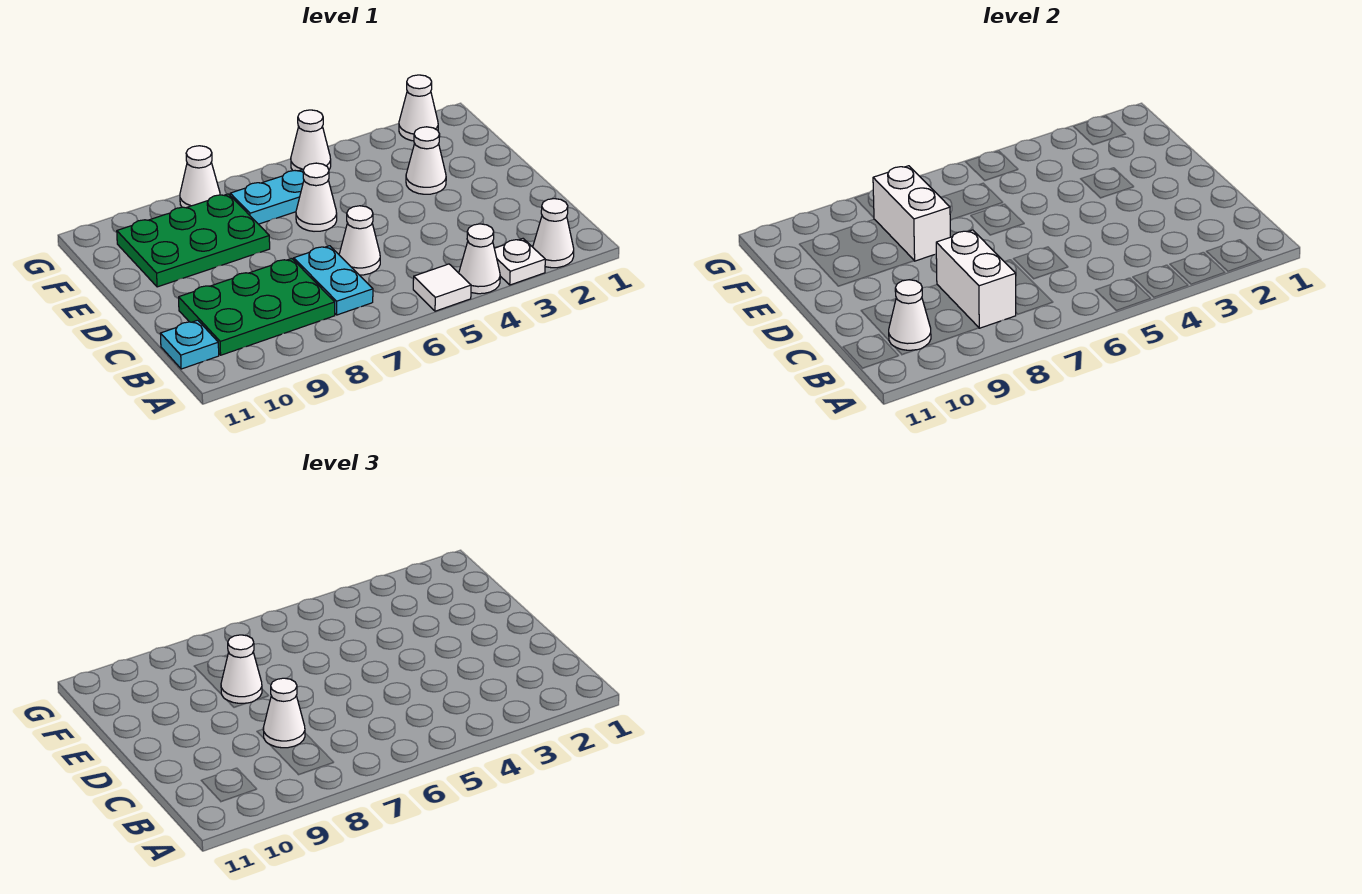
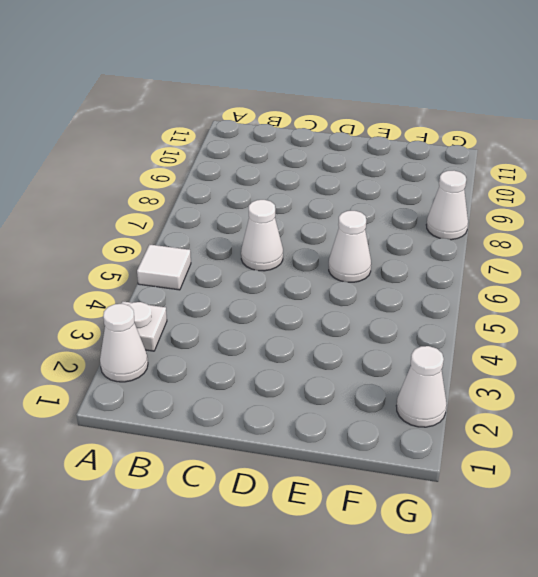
none -> white 1x1 cone [459,224,500,294]
none -> cyan 1x2 plate [294,246,373,315]
none -> green 2x3 plate [179,259,335,355]

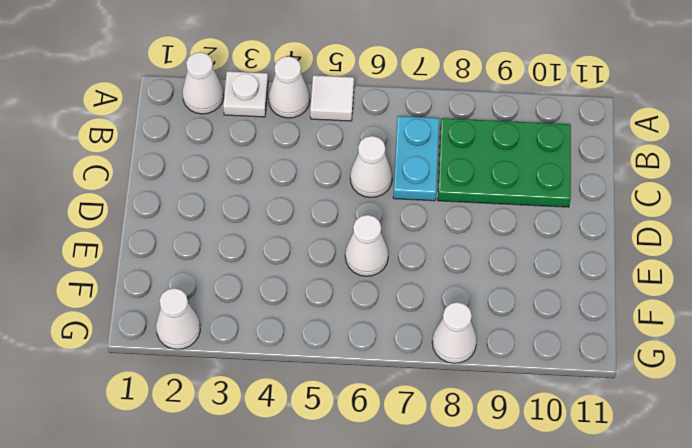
none -> cyan 1x1 plate [160,320,219,369]
none -> white 1x1 cone [406,127,446,194]
none -> green 2x3 plate [117,194,270,287]

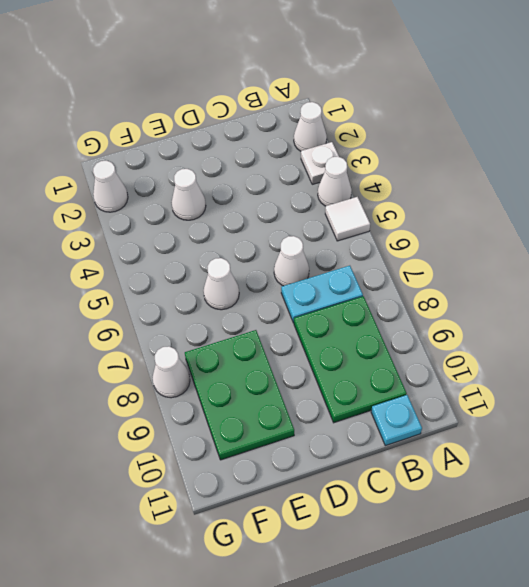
none -> cyan 1x2 plate [230,169,304,224]
none -> white 1x1 cone [291,110,331,171]
none -> white 1x2 brick [936,230,1016,328]

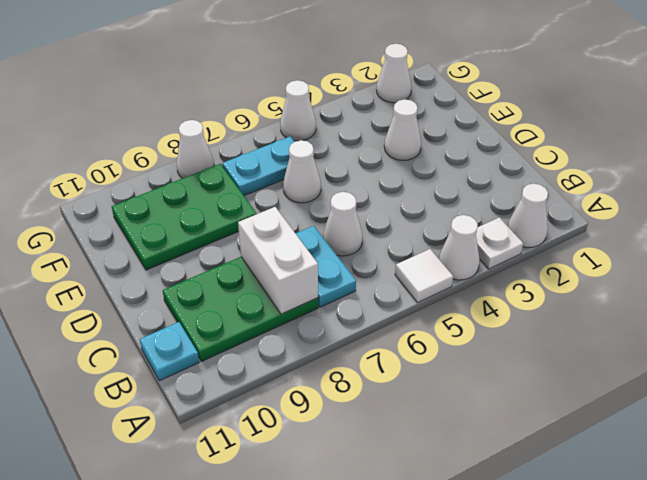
none -> white 1x1 cone [889,280,931,350]
none -> white 1x2 brick [873,166,950,261]
none -> white 1x1 cone [263,678,305,748]

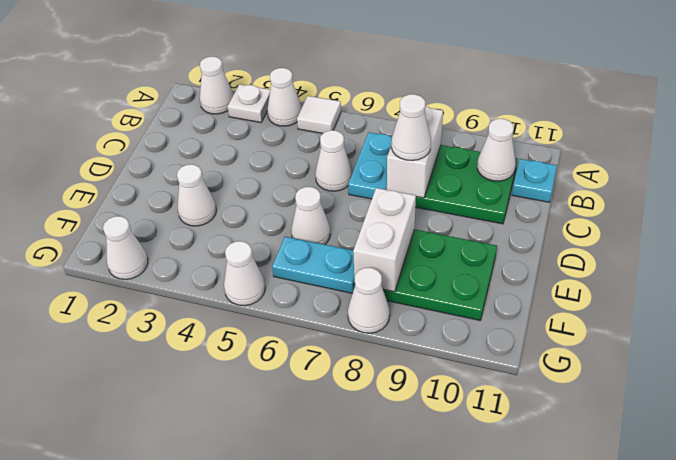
none -> white 1x1 cone [221,635,262,703]

